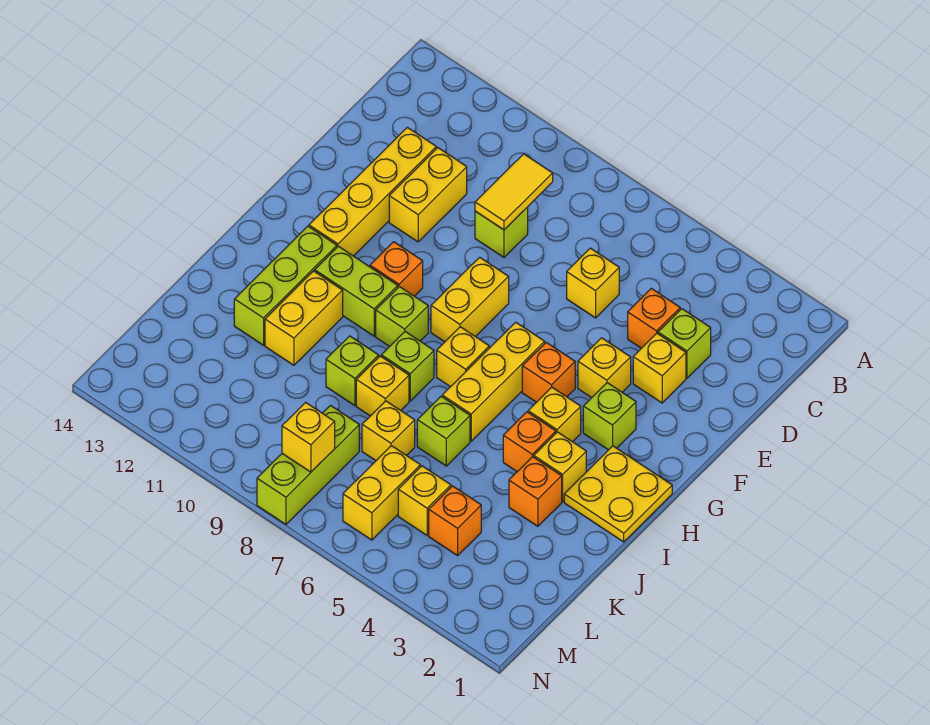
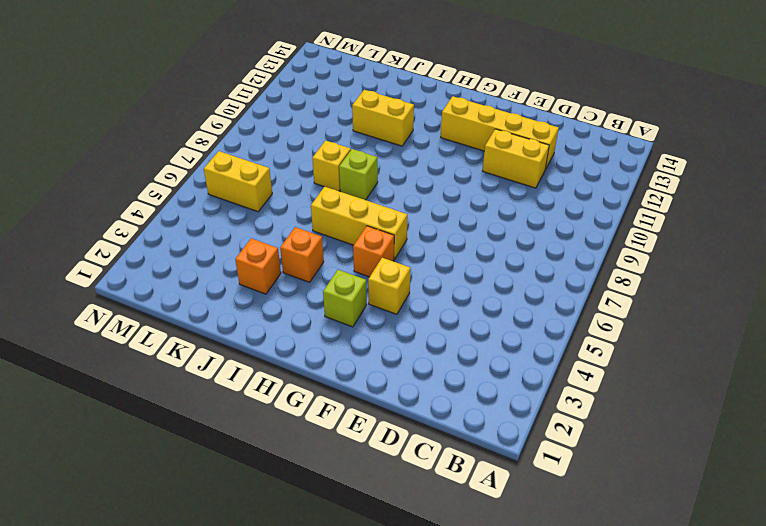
none -> lime 1x1 brick [658,309,711,378]
none -> orange 1x1 brick [628,288,680,348]
none -> yellow 1x1 brick [567,248,619,318]
none -> lime 1x1 brick [475,207,528,257]

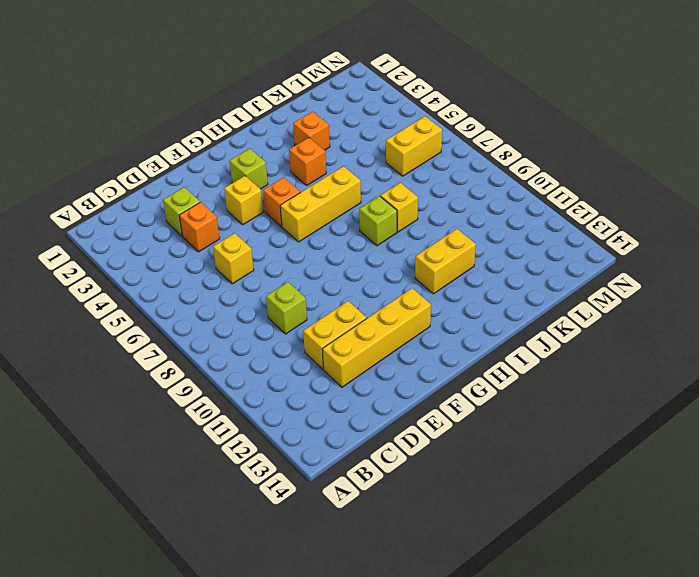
none -> yellow 1x1 brick [633,333,686,403]
none -> yellow 1x2 brick [431,257,509,342]
none -> orange 1x1 brick [370,242,423,296]
none -> yellow 2x2 plate [564,446,672,542]

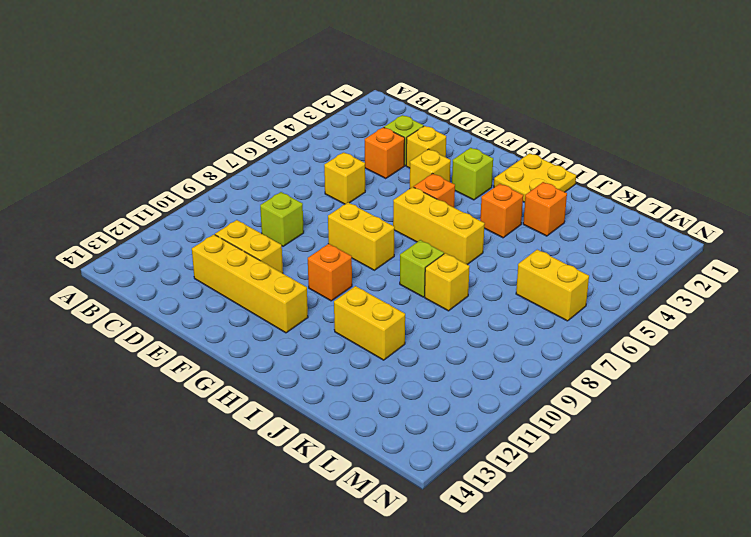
none -> yellow 1x1 brick [528,387,581,442]
none -> yellow 1x1 brick [437,327,489,387]
none -> lime 1x1 brick [376,287,428,346]
none -> lime 1x2 brick [315,246,398,336]

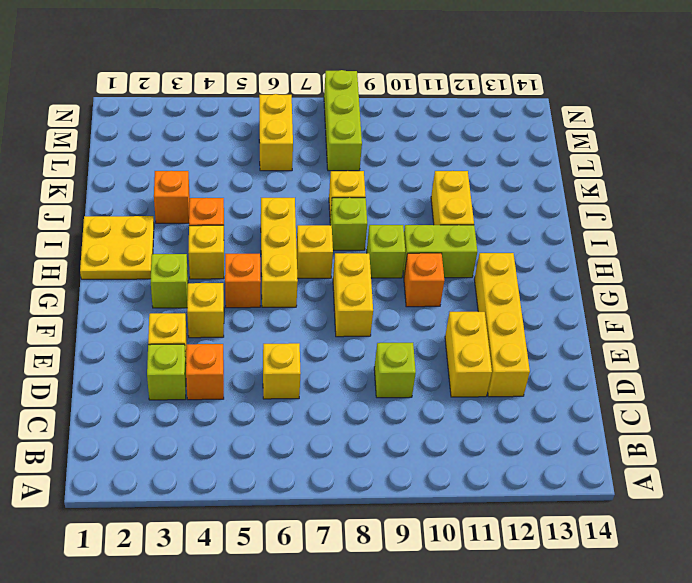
none -> lime 1x3 brick [234,226,337,345]
none -> yellow 1x1 brick [534,432,586,502]
none -> lime 1x1 brick [417,396,470,466]
none -> lime 1x1 brick [326,336,379,406]

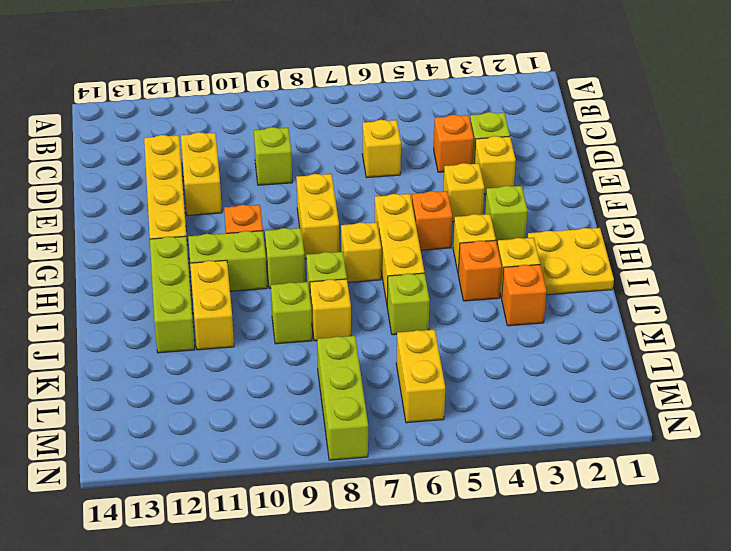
none -> yellow 1x1 brick [362,401,415,461]
none -> orange 1x1 brick [429,486,481,556]
none -> yellow 1x1 brick [398,466,451,535]
none -> yellow 1x2 tile [475,154,553,230]

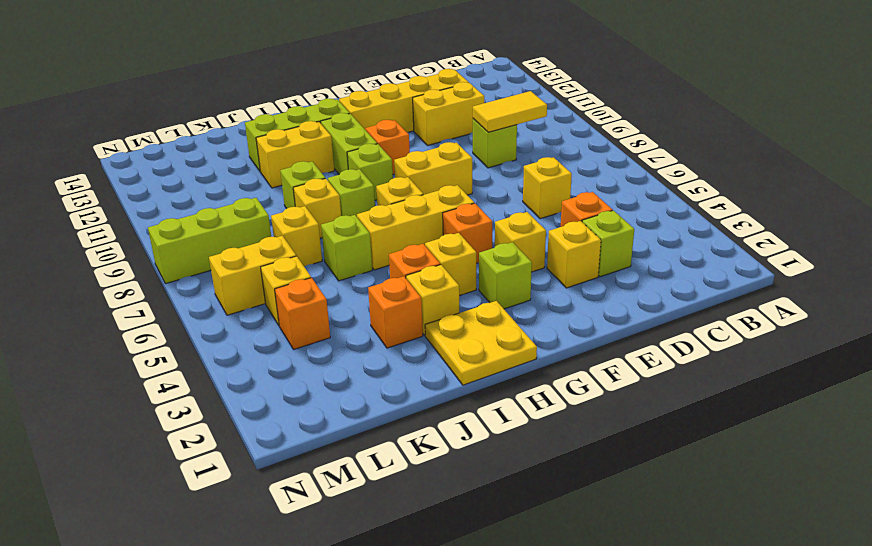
none -> yellow 1x1 brick [282,402,335,472]

